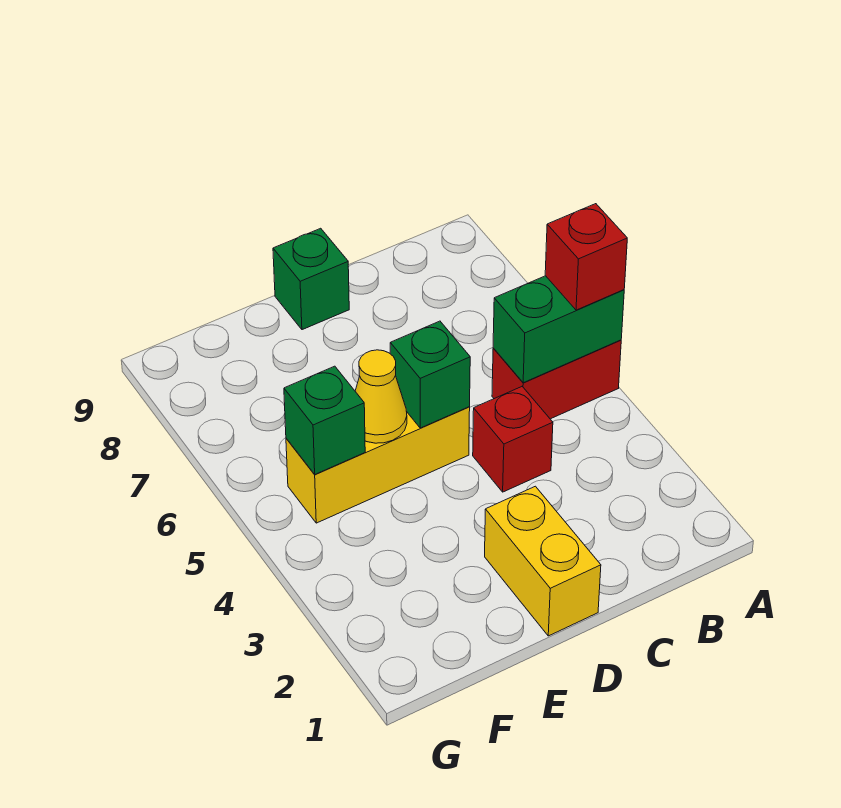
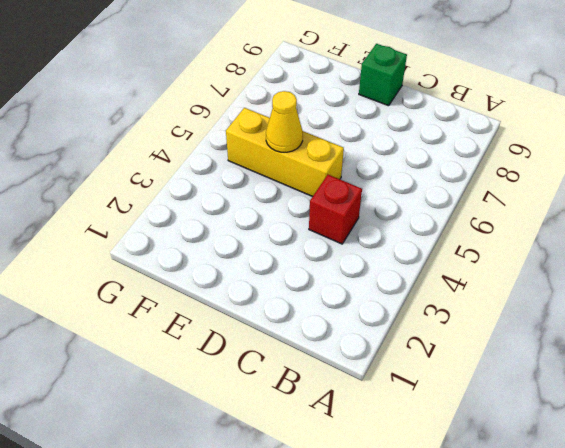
none -> red 1x2 brick [492,340,621,419]
none -> yellow 1x2 brick [485,486,601,636]

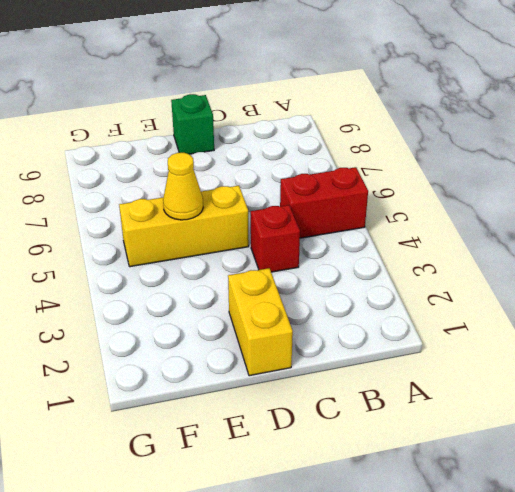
none -> green 1x2 brick [493,276,624,383]
none -> green 1x1 brick [390,321,470,428]

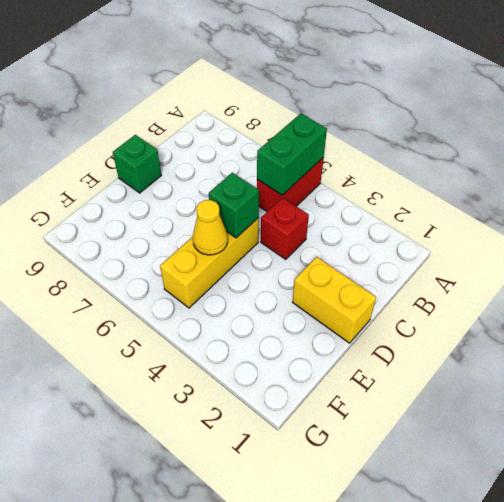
none -> green 1x1 brick [284,366,365,474]
none -> red 1x1 brick [545,204,627,310]

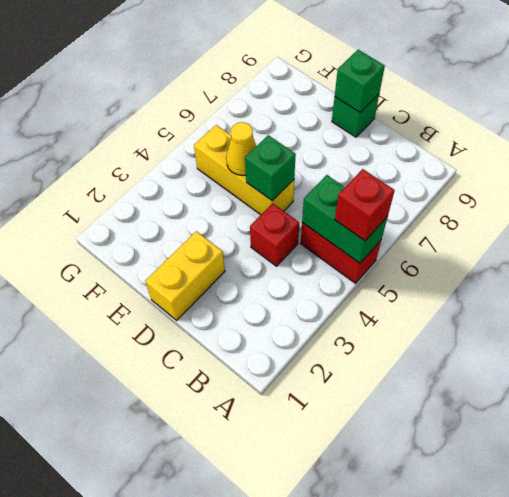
green 1x1 brick [335,50,385,112] -> green 1x1 brick moved to [284,366,365,474]

